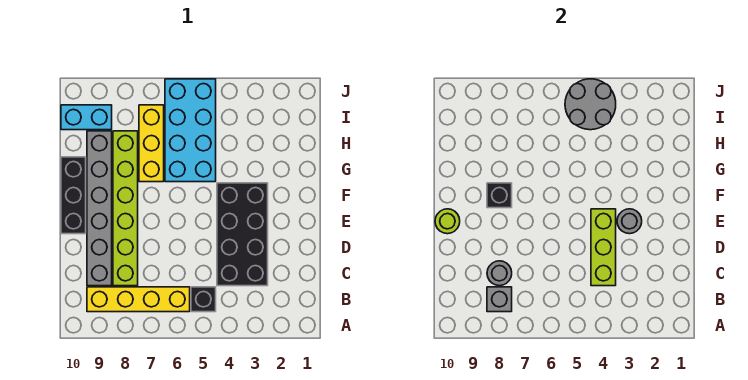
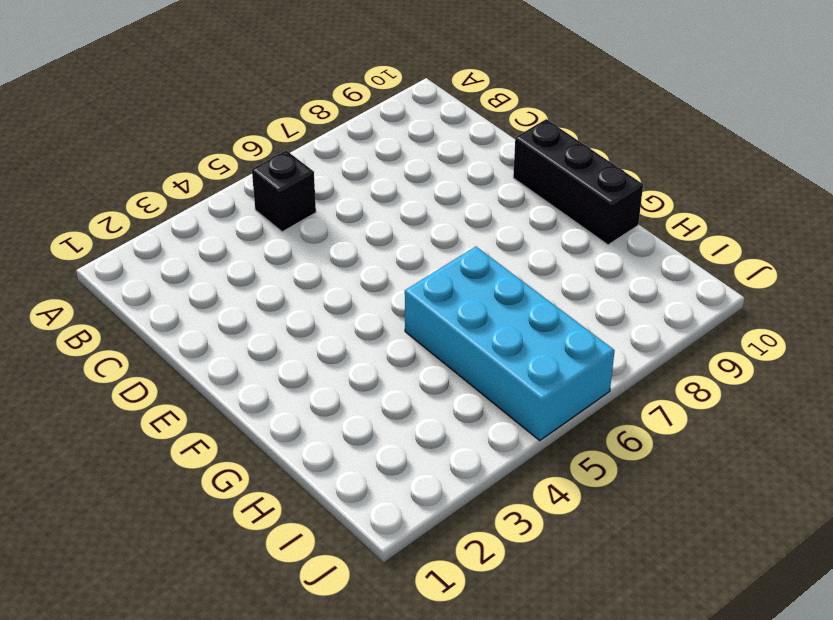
none -> yellow 1x4 brick [87,287,190,312]
none -> black 2x4 brick [217,183,268,286]
none -> lime 1x6 brick [113,131,138,286]

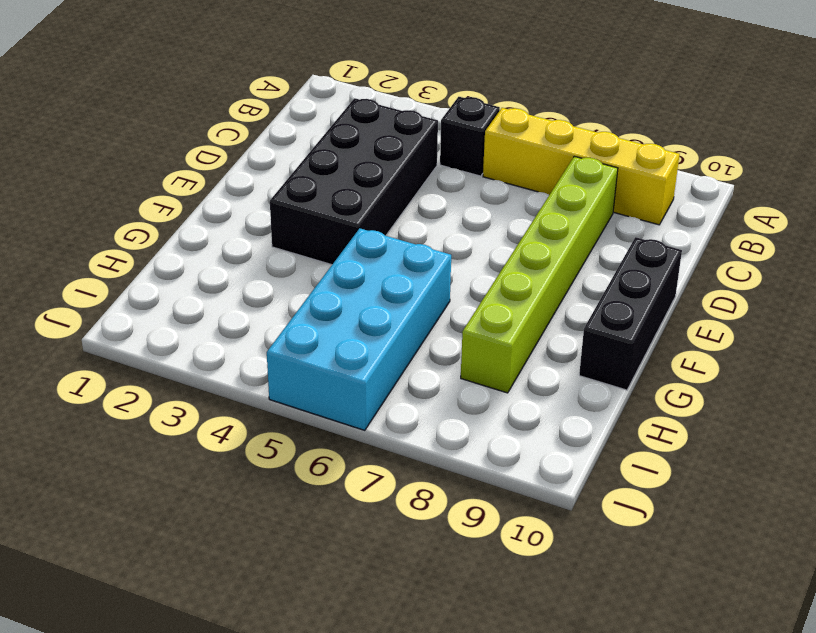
none -> grey 1x6 brick [87,131,112,286]
none -> yellow 1x3 brick [139,105,164,182]
none -> cyan 1x2 brick [61,105,112,130]

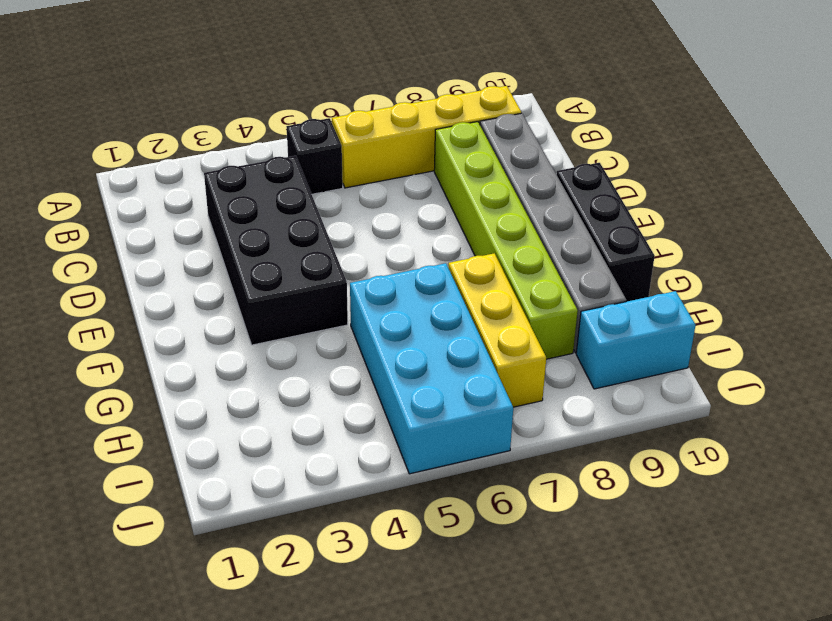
none -> grey 1x1 brick [487,287,512,312]
none -> lime 1x3 brick [591,209,616,286]
none -> grey 1x1 round brick [487,261,512,286]

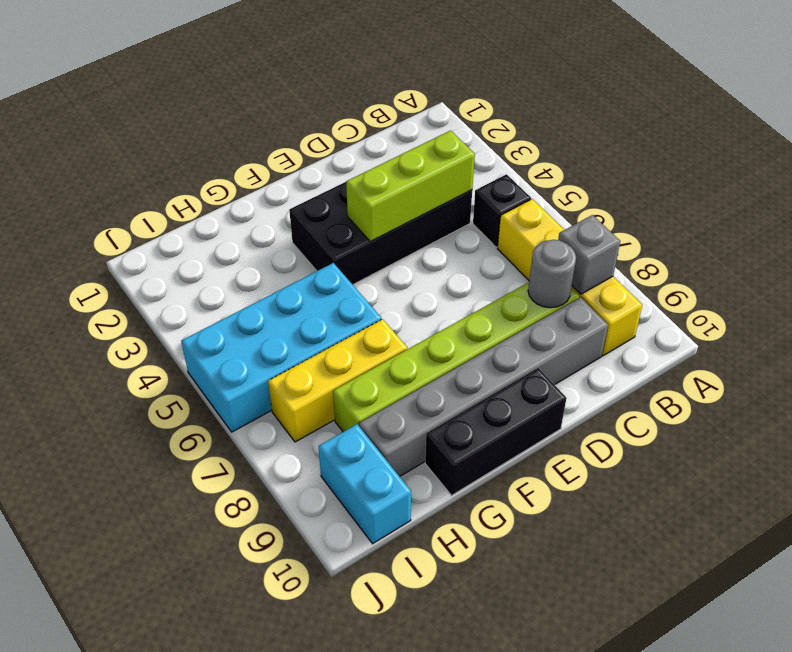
none -> grey 1x1 round brick [617,209,642,234]
none -> lime 1x1 round brick [435,209,460,234]
none -> black 1x1 brick [487,183,512,208]

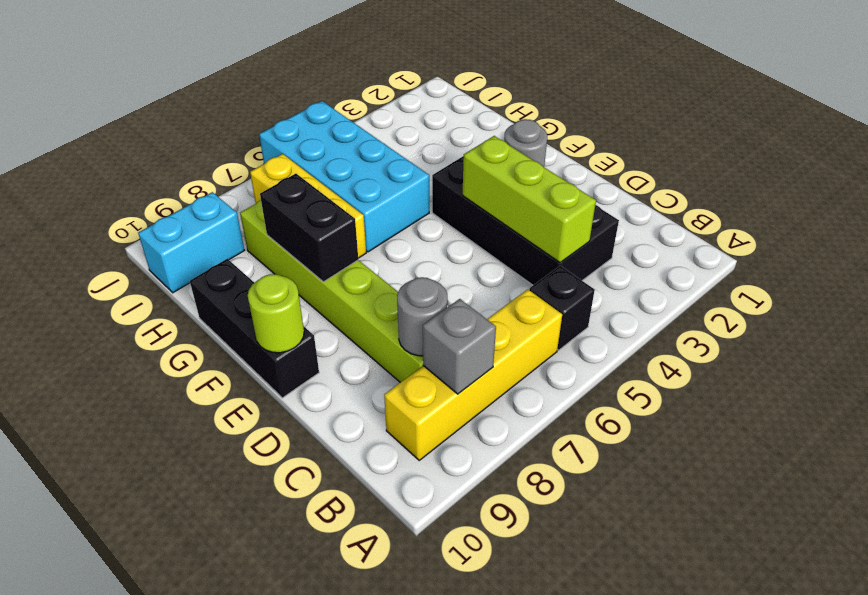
black 1x2 brick [260,174,358,282] -> black 1x1 brick [487,183,512,208]
none -> grey 1x6 brick [87,131,112,286]
none -> grey 2x2 round brick [565,79,616,130]

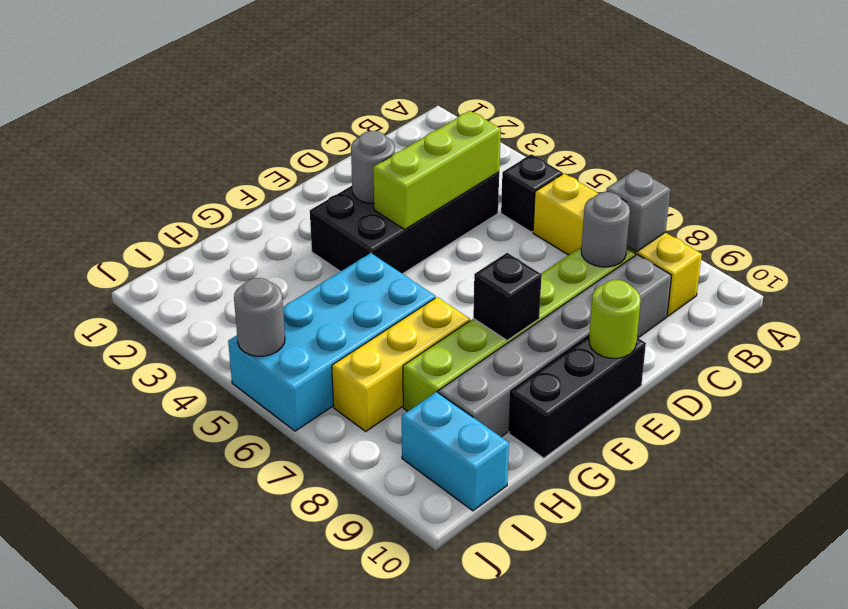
grey 1x1 round brick [234,278,285,356] -> grey 2x2 round brick [565,79,616,130]

